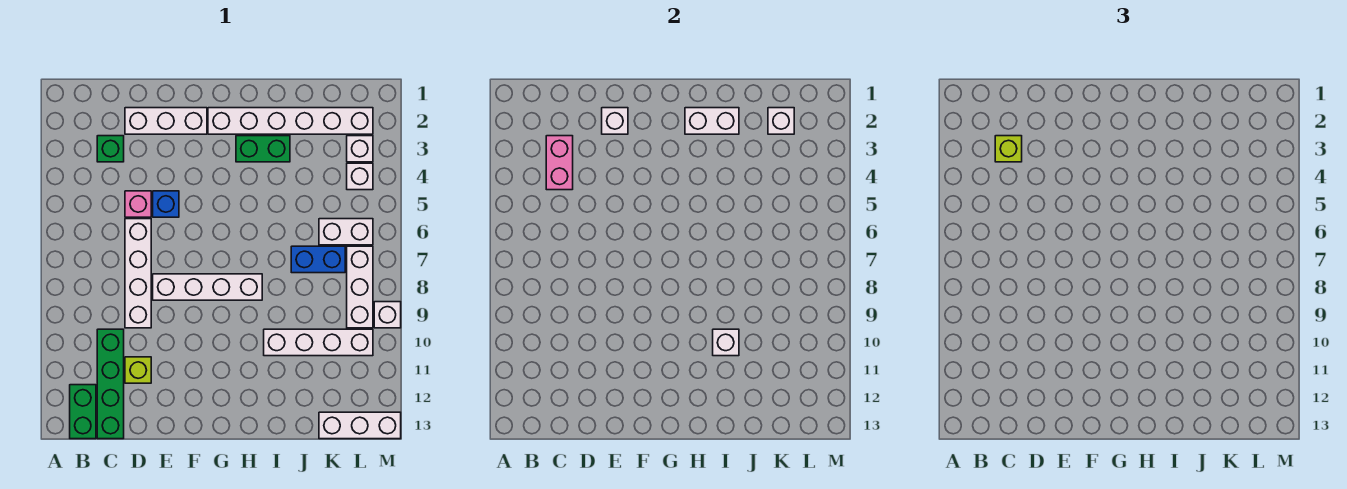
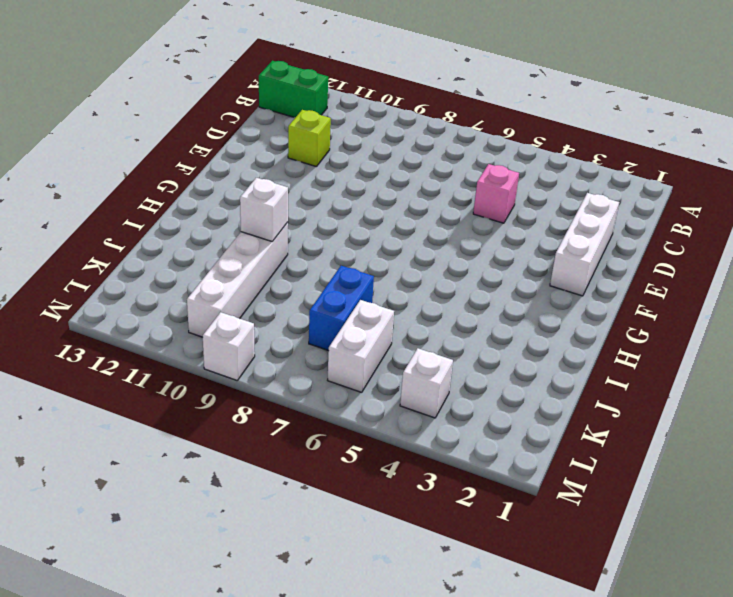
none -> green 1x1 brick [97,136,124,162]
none -> green 1x4 brick [97,329,124,439]
none -> white 1x4 brick [125,219,151,328]

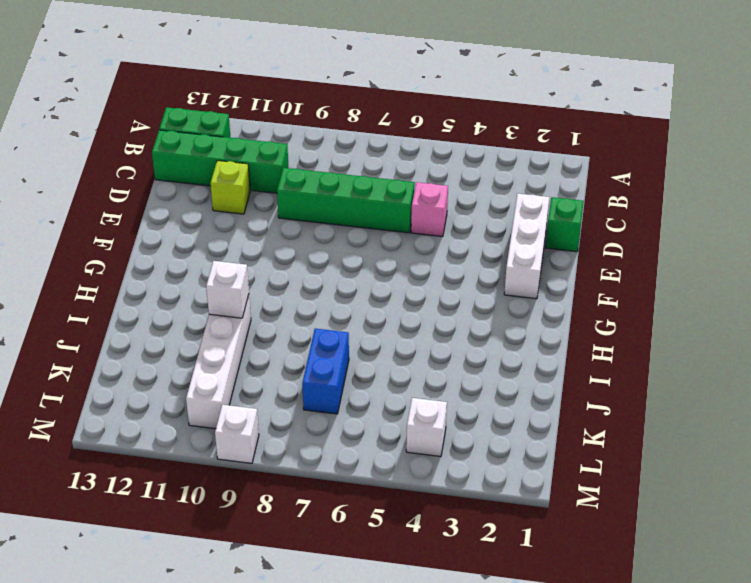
green 1x1 brick [546,197,584,252] -> green 1x1 brick moved to [97,136,124,162]
green 1x4 brick [277,168,415,233] -> white 1x4 brick [125,219,151,328]
none -> blue 1x1 brick [153,191,179,217]
none -> white 1x4 brick [153,274,262,300]
none -> white 1x6 brick [208,108,373,134]

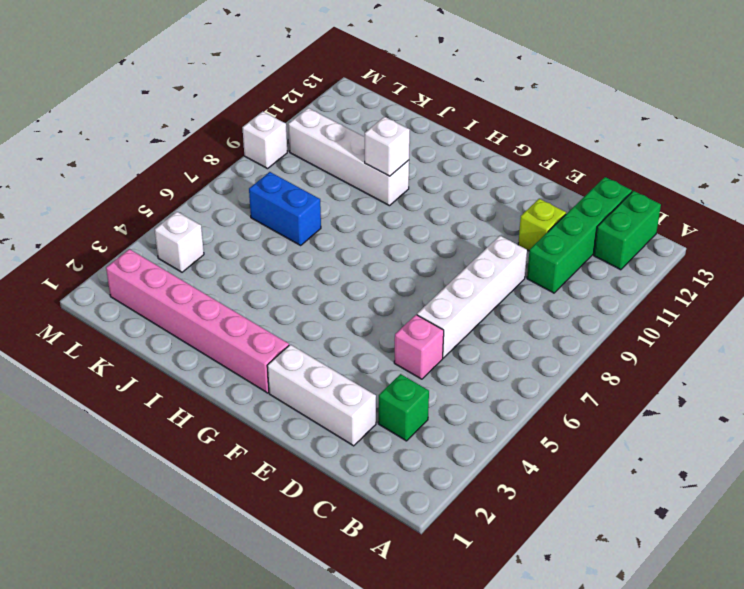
pink 1x6 brick [106,249,289,393] -> white 1x6 brick [208,108,373,134]
none -> blue 1x1 brick [153,191,179,217]
none -> white 1x4 brick [153,274,262,300]
none -> green 1x2 brick [236,136,290,162]

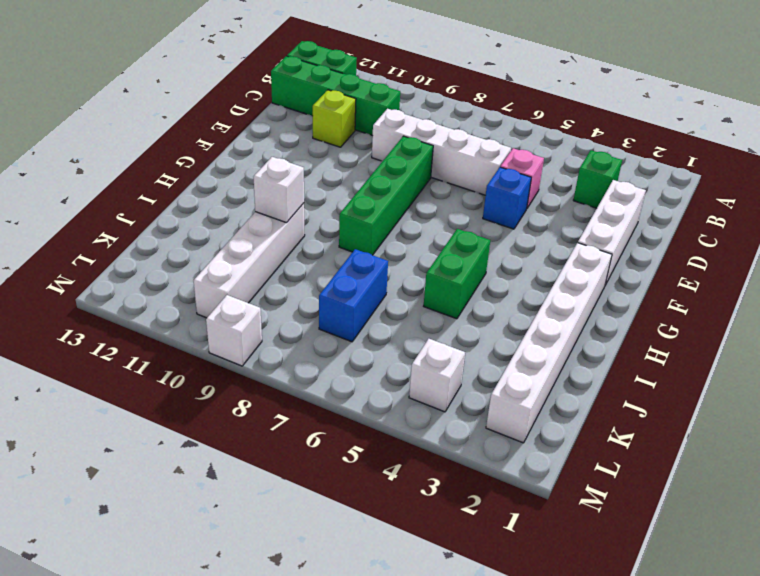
green 1x4 brick [339,136,433,255] -> white 1x4 brick [153,274,262,300]
green 1x2 brick [424,229,490,319] -> green 1x2 brick moved to [236,136,290,162]
none -> white 1x2 brick [319,219,373,245]
none -> white 1x3 brick [319,412,401,439]
none -> white 1x1 brick [347,136,373,162]

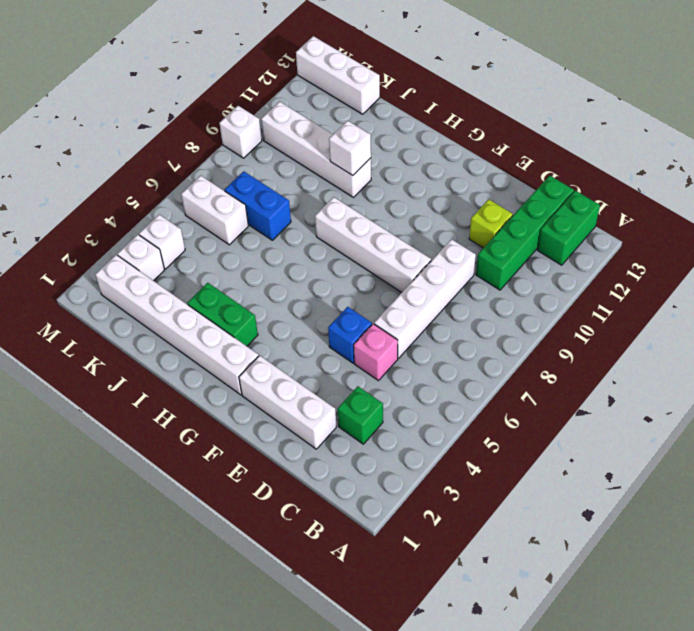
none -> white 1x3 brick [347,246,373,328]
none -> pink 1x2 brick [546,136,573,190]
none -> white 1x1 brick [602,108,628,134]

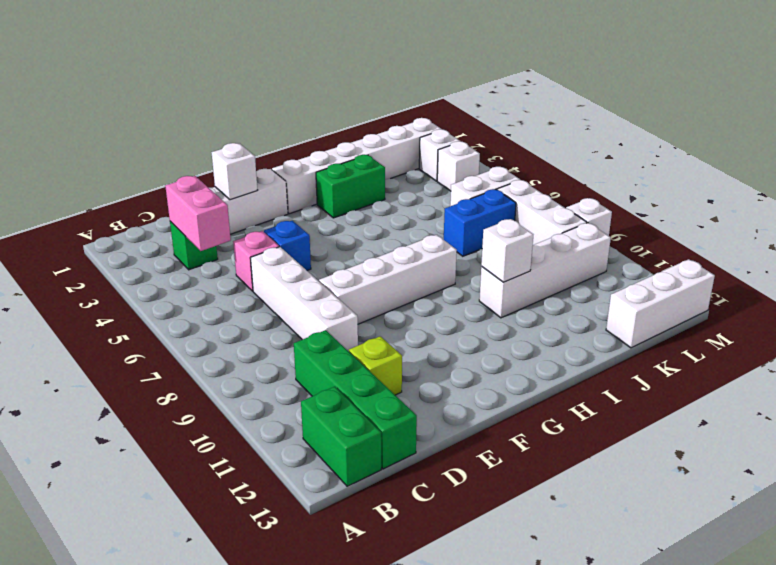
none -> white 1x2 brick [685,108,739,134]
none -> white 1x1 brick [768,108,794,134]
none -> lime 1x1 brick [995,136,1022,162]

